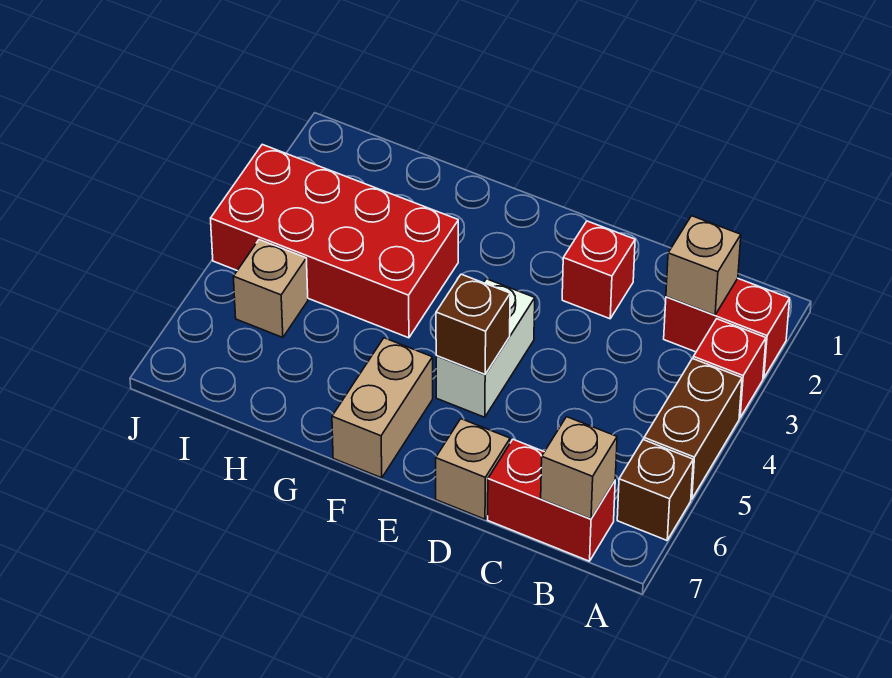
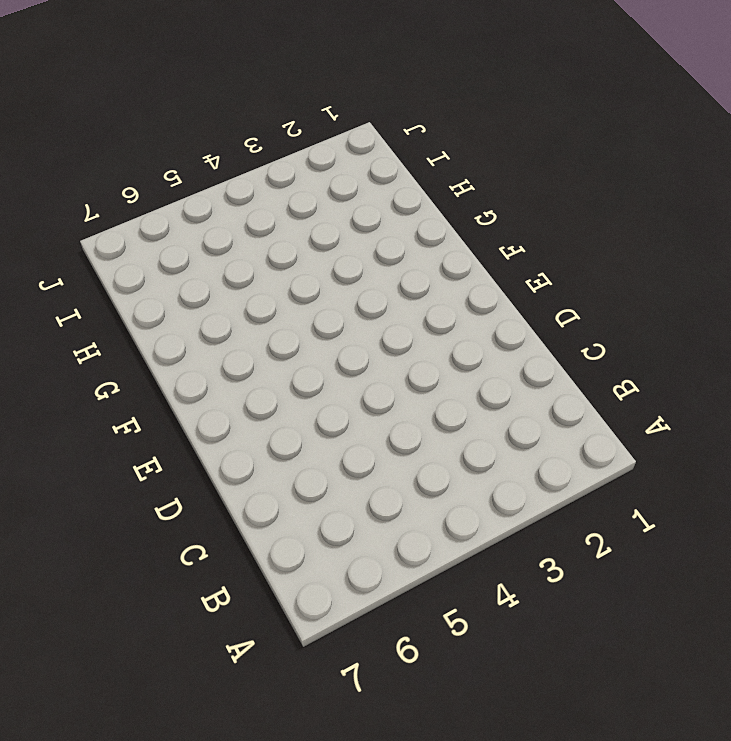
none -> red 1x2 brick [664,279,790,378]
none -> red 1x1 brick [693,319,766,418]
none -> brown 1x2 brick [644,359,742,499]

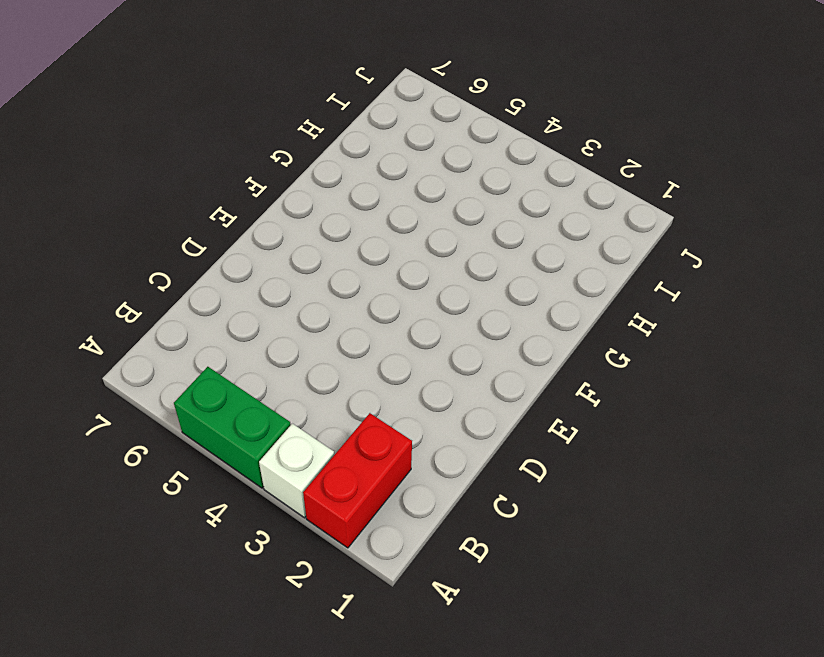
white 1x1 brick [259,424,334,518] -> red 1x1 brick [693,319,766,418]
green 1x2 brick [174,367,291,488] -> brown 1x2 brick [644,359,742,499]
none -> brown 1x1 brick [617,440,693,540]
none -> red 1x2 brick [488,439,615,561]
none -> red 1x1 brick [562,221,635,319]

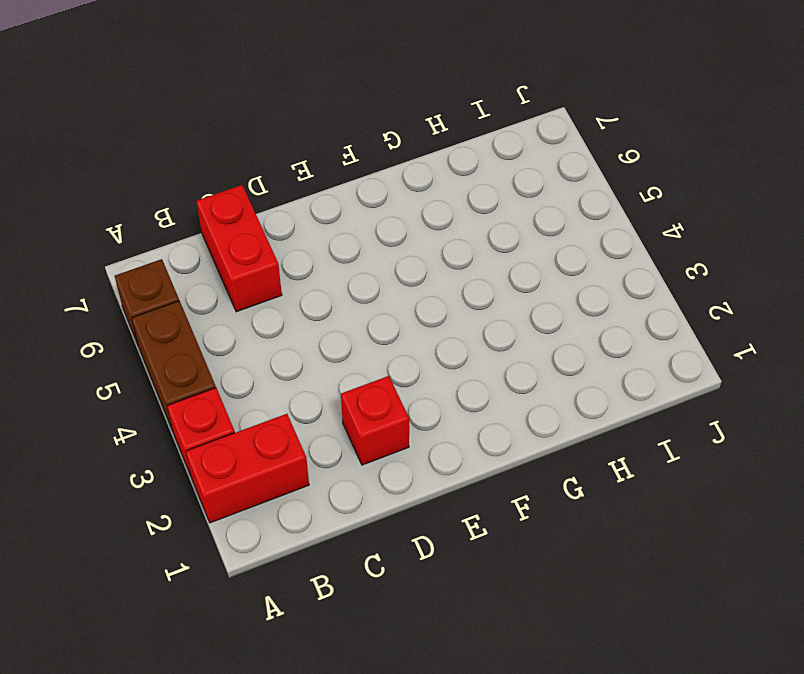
red 1x2 brick [196,185,282,312] -> red 1x2 brick turned to [488,439,615,561]
none -> tan 1x1 brick [436,419,510,519]
none -> white 1x2 brick [436,279,535,417]
none -> tan 1x2 brick [332,338,433,478]

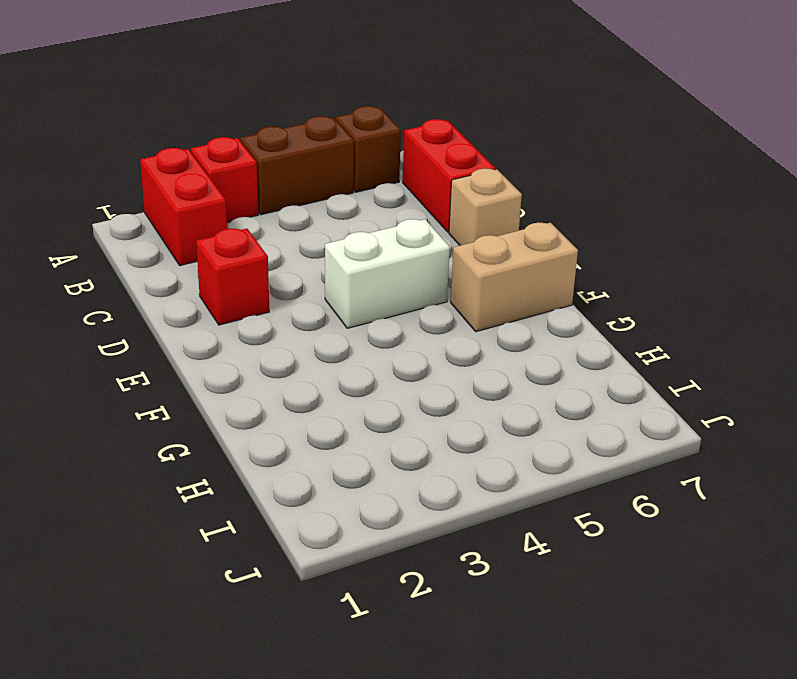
none -> red 2x4 brick [211,144,458,338]
none -> tan 1x1 brick [233,240,308,338]
none -> tan 1x1 brick [666,216,741,315]

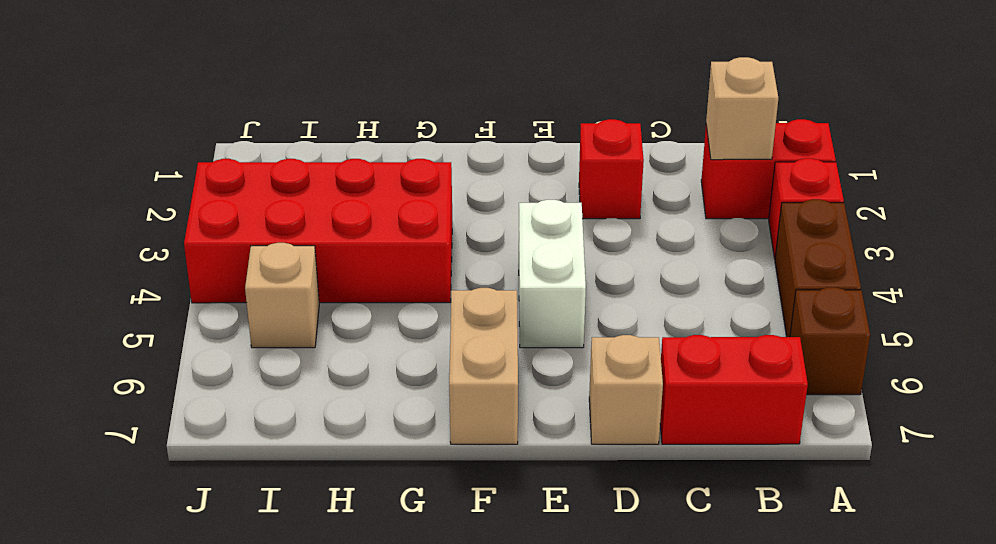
none -> tan 1x1 brick [541,417,617,519]
none -> brown 1x1 brick [436,274,510,375]

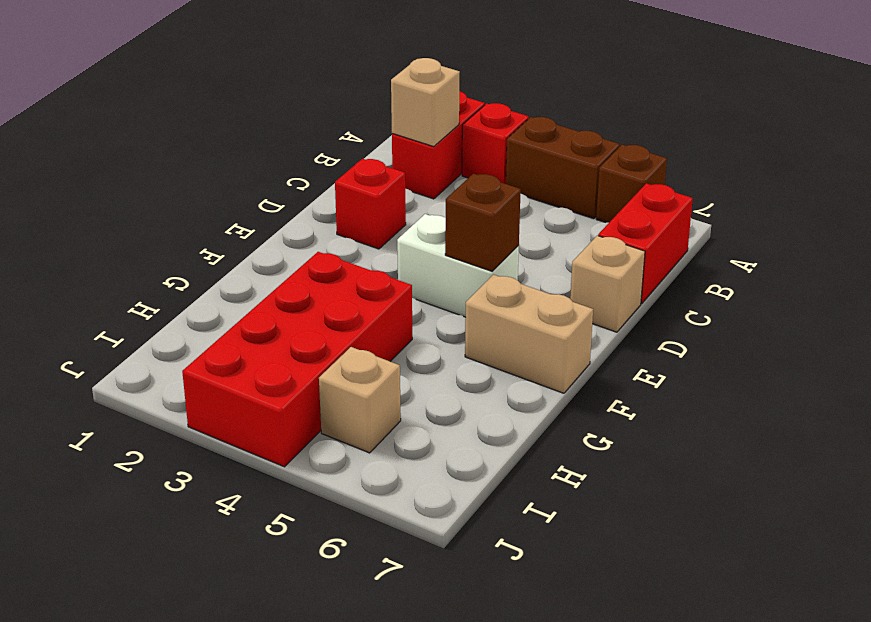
none -> tan 1x1 brick [541,417,617,519]

